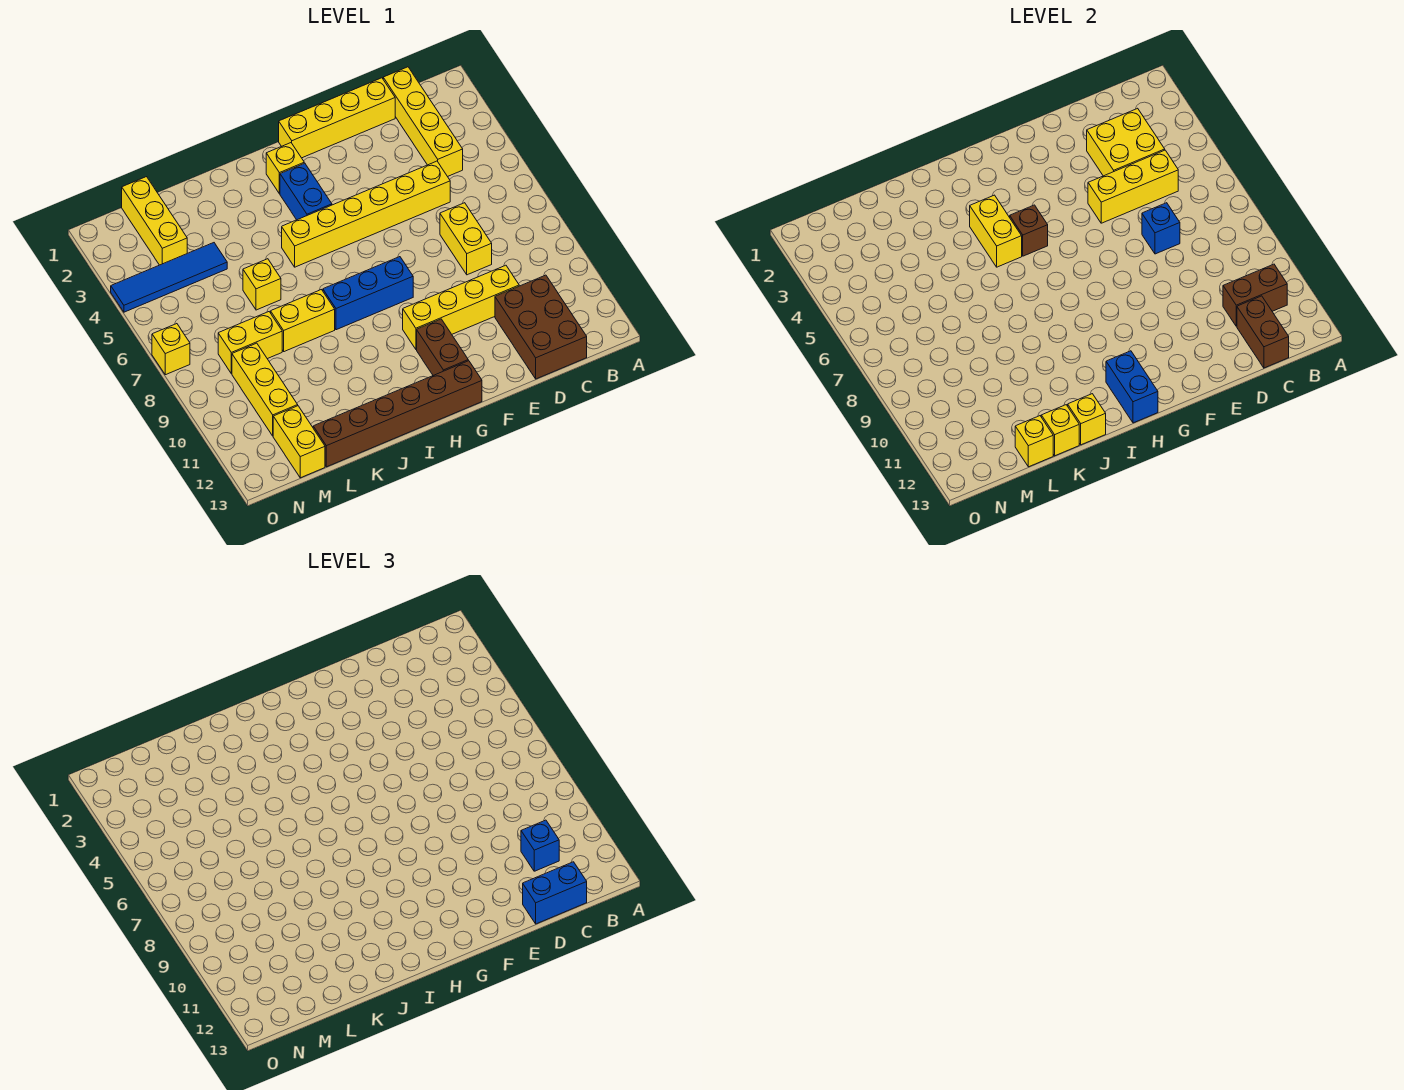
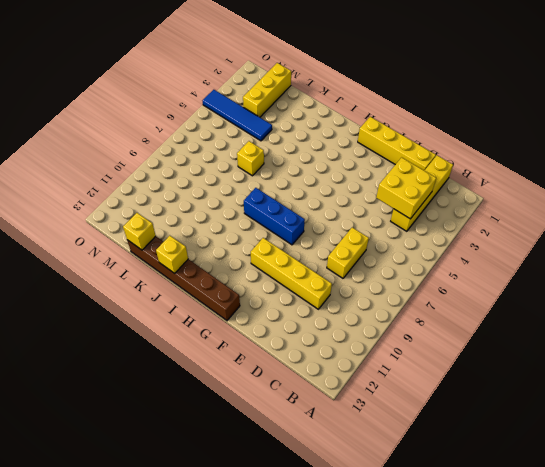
none -> brown 2x3 brick [495,275,587,379]
none -> yellow 1x6 brick [282,161,450,267]
none -> brown 1x2 brick [417,319,468,375]
none -> yellow 1x1 brick [266,143,304,194]

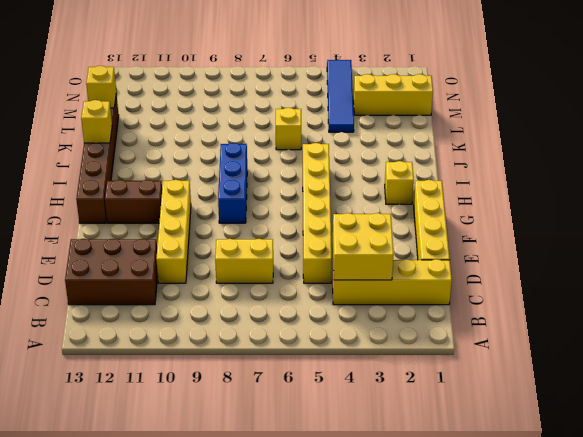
none -> blue 1x2 brick [280,163,332,220]
none -> yellow 1x2 brick [271,290,335,352]
none -> yellow 1x2 brick [218,312,282,374]
none -> yellow 1x3 brick [232,343,298,436]

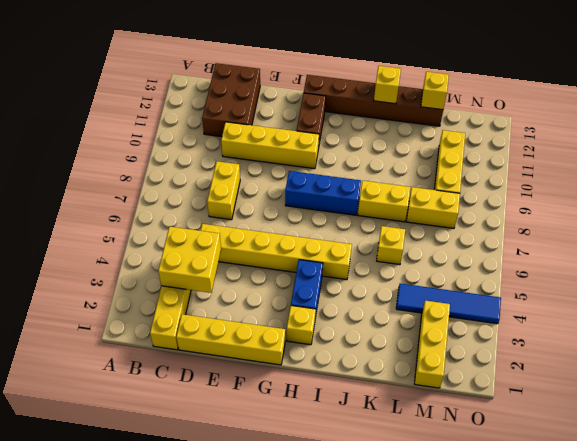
none -> yellow 1x2 brick [273,406,325,478]
none -> yellow 1x1 brick [152,324,190,375]
none -> brown 1x2 brick [1223,264,1287,326]
none -> yellow 1x3 brick [1088,150,1178,223]

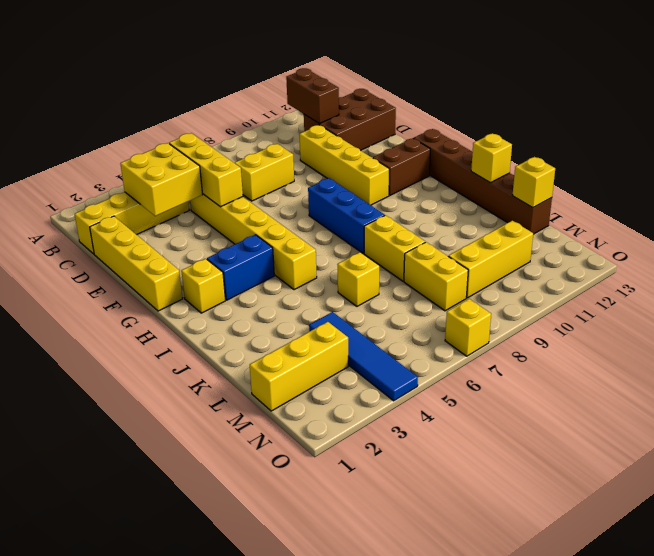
none -> yellow 1x2 brick [273,406,325,478]
none -> brown 1x2 brick [1237,296,1289,368]
none -> blue 1x1 brick [1142,203,1180,254]
none -> brown 1x1 brick [1010,205,1048,256]

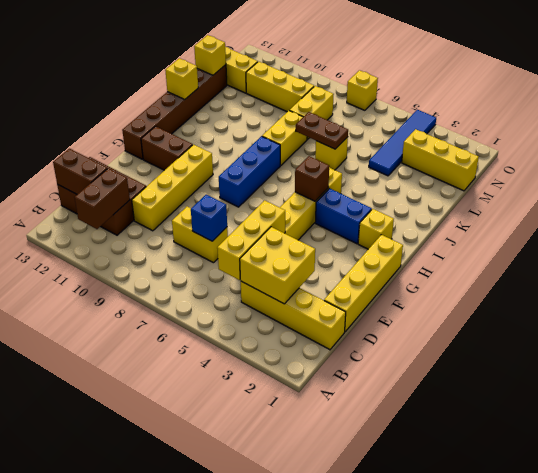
brown 1x2 plate [296,112,348,149] -> none
none -> blue 1x2 brick [1106,351,1158,423]
none -> yellow 1x2 brick [970,195,1022,267]
none -> yellow 1x1 brick [1041,405,1079,456]
none -> blue 1x1 brick [521,820,559,871]

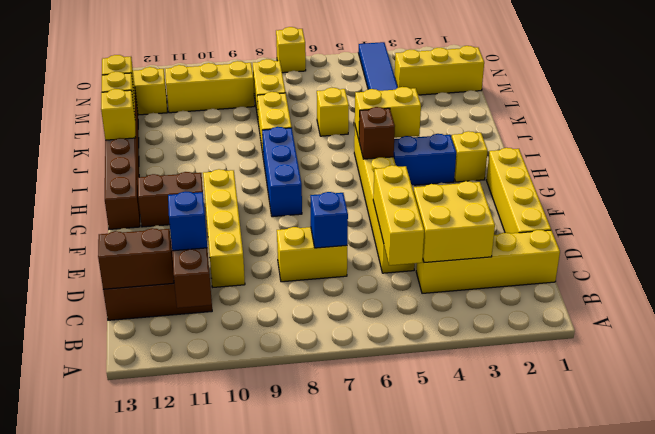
none -> blue 1x2 brick [1106,351,1158,423]
none -> blue 1x2 brick [523,862,587,924]

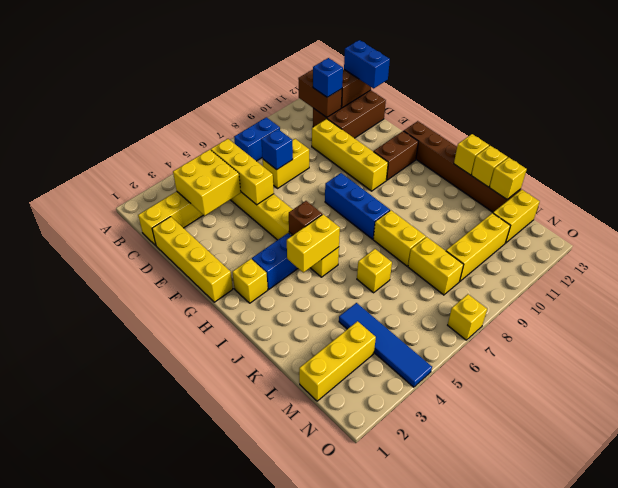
blue 1x2 brick [234,117,280,161] -> blue 1x2 brick moved to [1106,351,1158,423]

